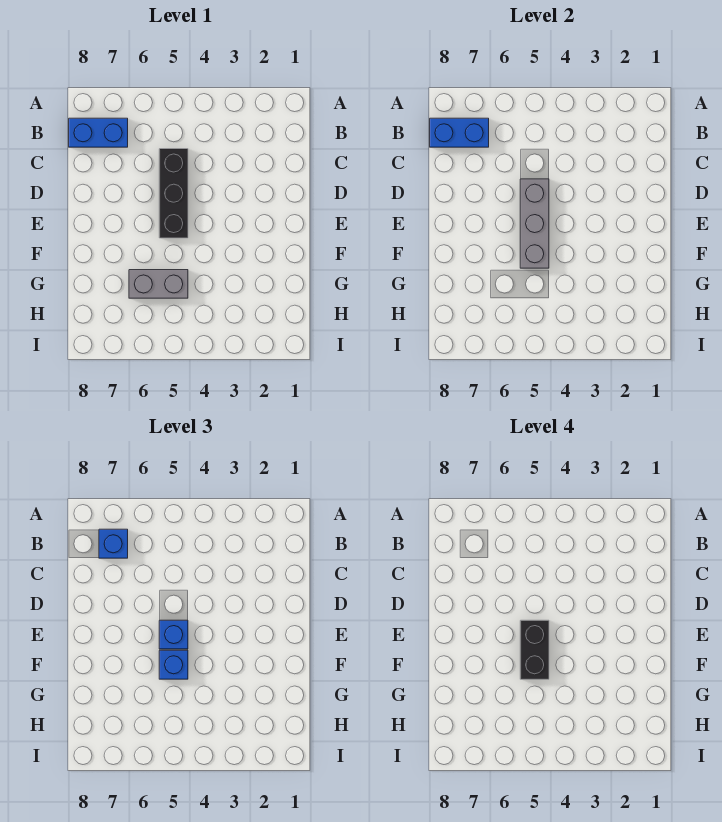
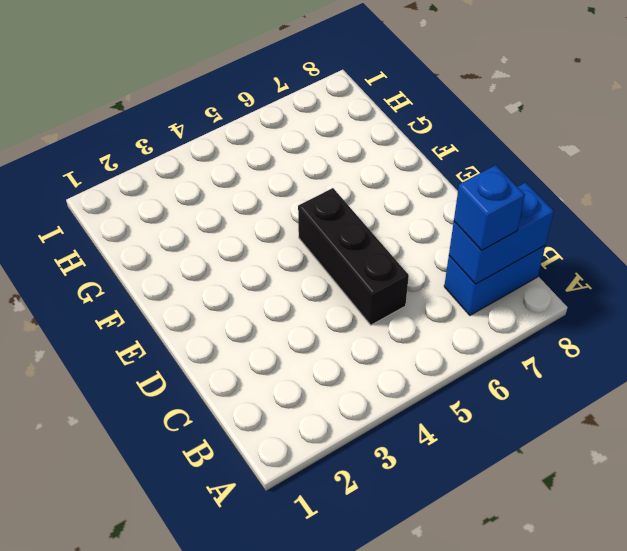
none -> grey 1x2 brick [129,270,188,298]
none -> grey 1x3 brick [520,179,549,268]

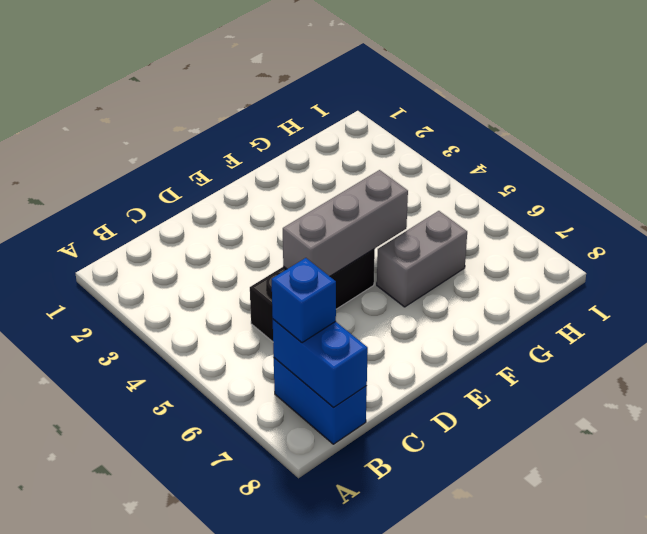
grey 1x2 brick [377,211,467,307] -> grey 1x2 brick turned to [129,270,188,298]
none -> blue 1x1 brick [159,620,188,649]
none -> blue 1x1 brick [159,650,188,679]

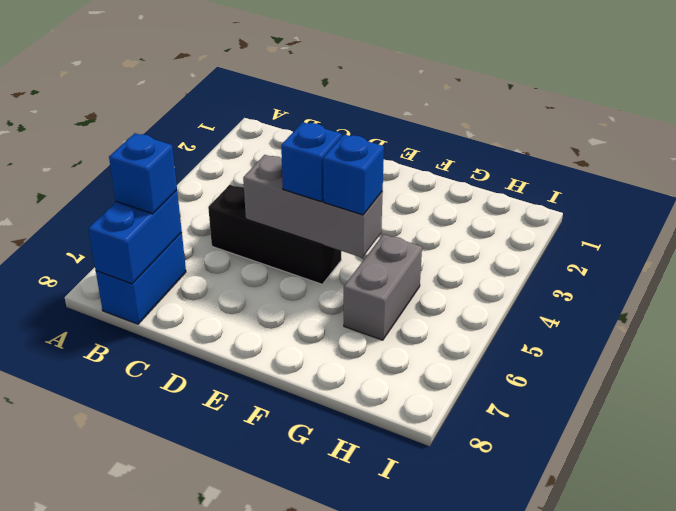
none -> black 1x2 brick [520,620,549,679]

